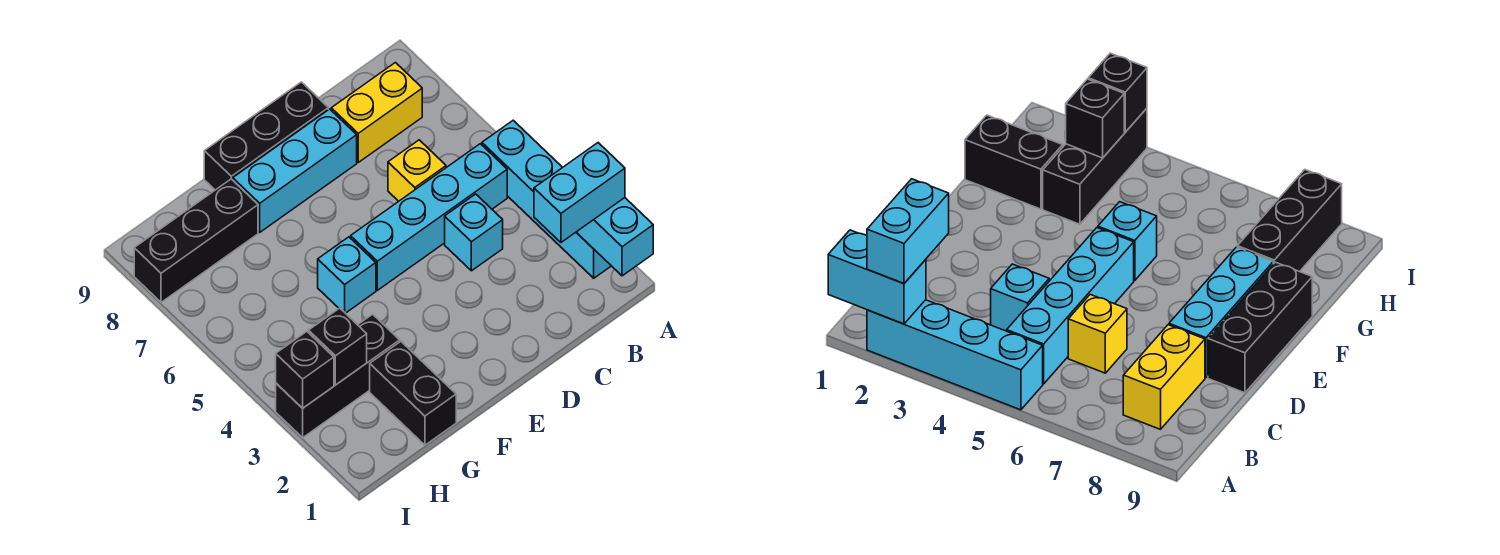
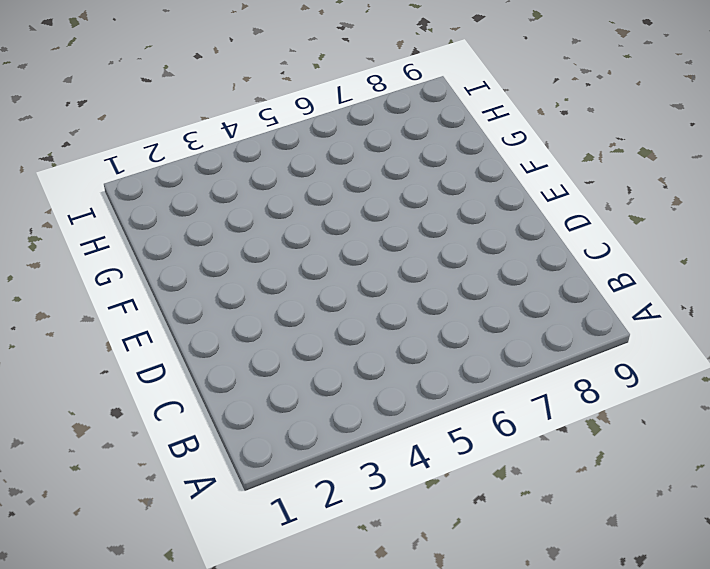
none -> cyan 1x4 brick [482,120,611,278]
none -> cyan 1x4 brick [351,144,507,290]
none -> yellow 1x2 brick [331,63,422,162]

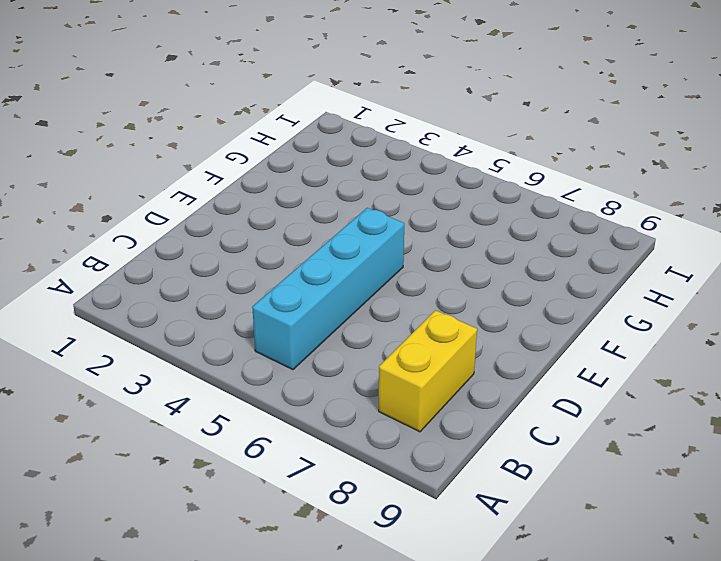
none -> cyan 1x4 brick [482,120,611,278]
none -> cyan 1x1 brick [445,194,503,271]
none -> yellow 1x1 brick [388,140,446,201]

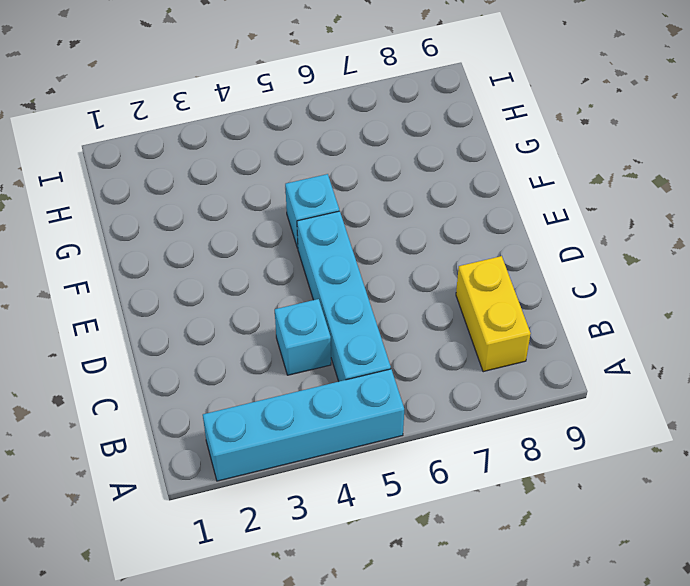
none -> yellow 1x1 brick [388,140,446,201]
none -> cyan 1x3 brick [233,109,357,232]
none -> black 1x3 brick [204,82,328,190]

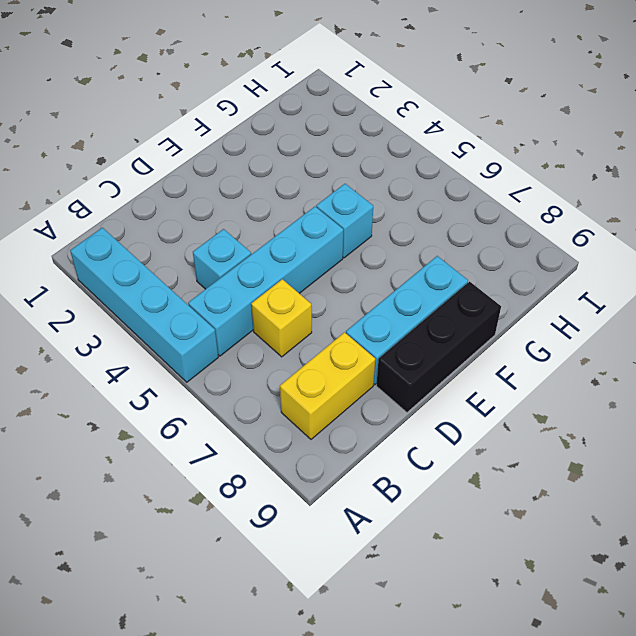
none -> black 1x2 brick [370,342,456,445]
none -> black 1x3 brick [276,314,400,438]
none -> black 1x3 brick [134,179,258,302]

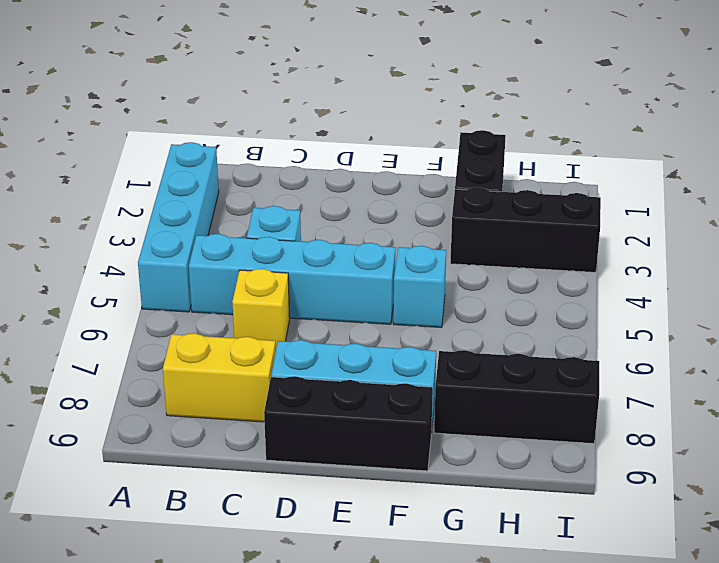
none -> cyan 1x2 brick [576,198,653,276]
none -> black 1x1 brick [309,308,367,385]
none -> black 1x1 brick [276,332,334,408]

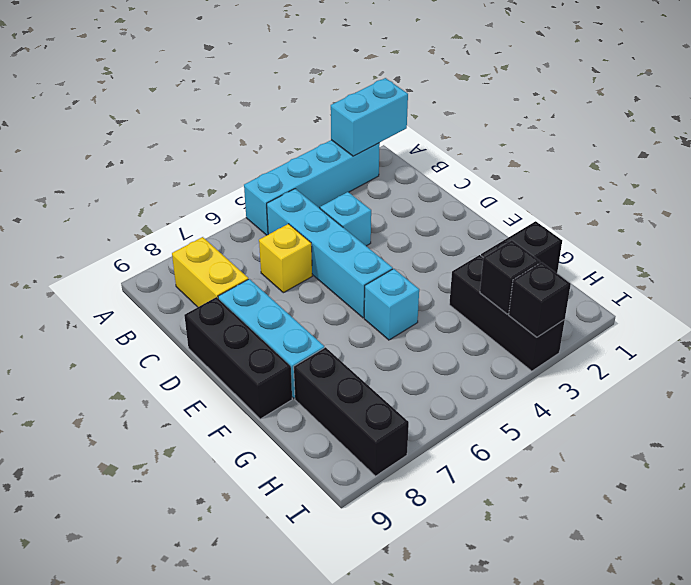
none -> cyan 1x2 brick [534,143,625,242]

